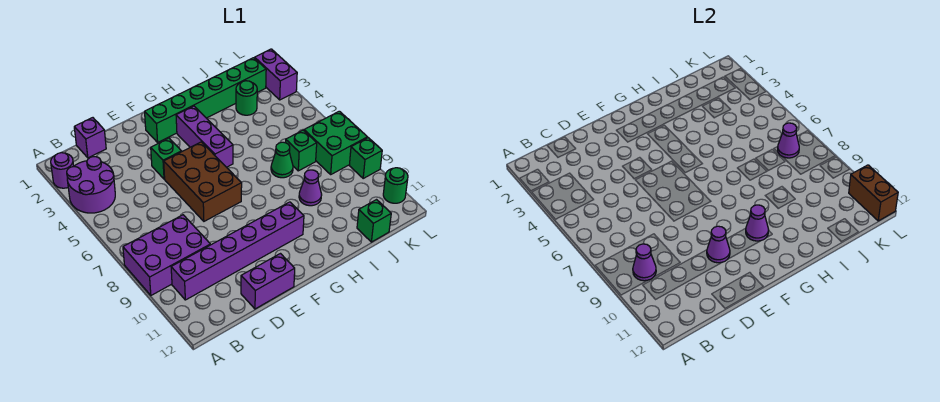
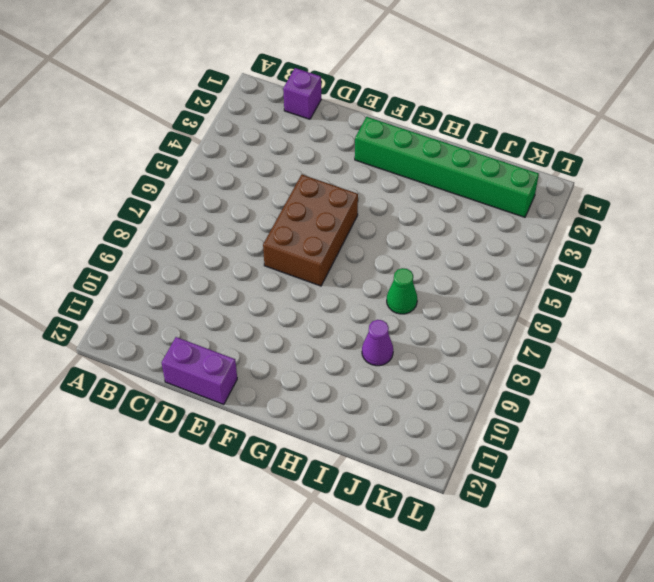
none -> purple 1x1 round brick [51,153,74,188]
none -> purple 2x2 round brick [67,157,115,213]
none -> purple 2x3 brick [123,215,210,295]

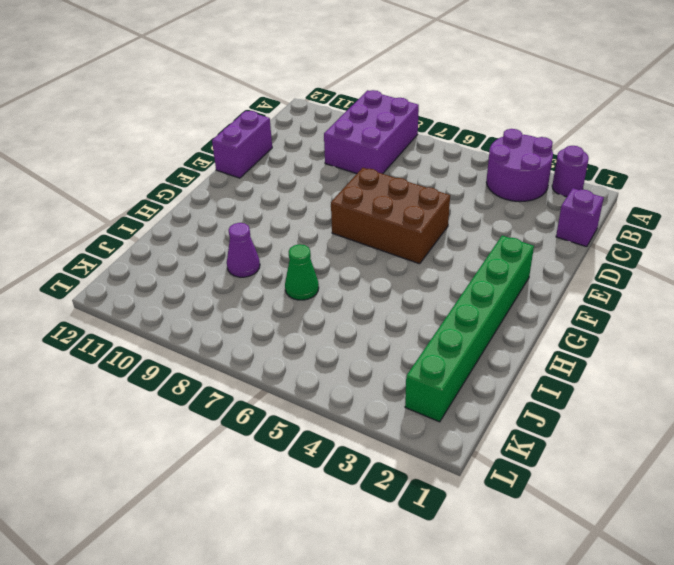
none -> purple 1x6 brick [171,202,304,300]
none -> green 1x1 brick [151,138,182,179]
none -> purple 1x3 brick [176,106,233,167]

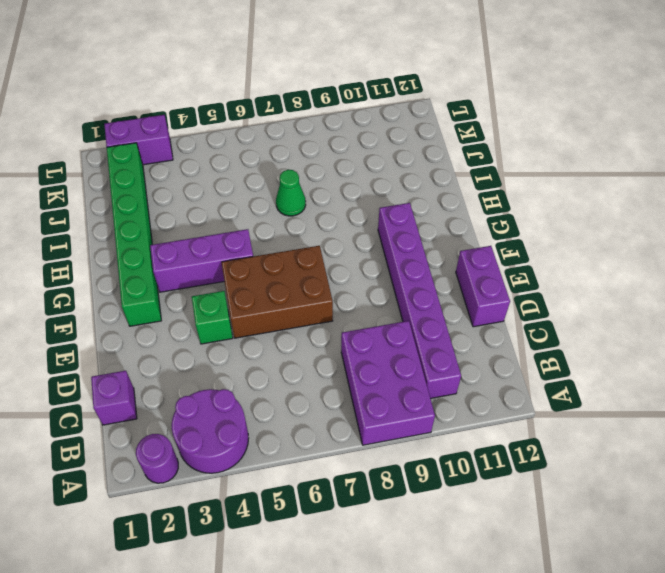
none -> purple 1x1 cone [299,170,322,206]
none -> green 1x1 round brick [236,81,257,115]
none -> green 1x1 brick [286,130,317,171]

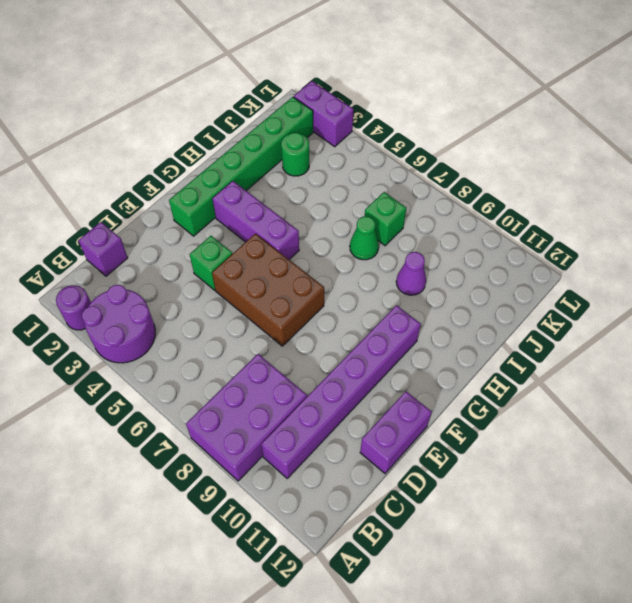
none -> green 1x1 brick [357,200,391,242]
none -> green 2x2 brick [304,111,367,174]
none -> green 1x1 brick [349,138,382,178]

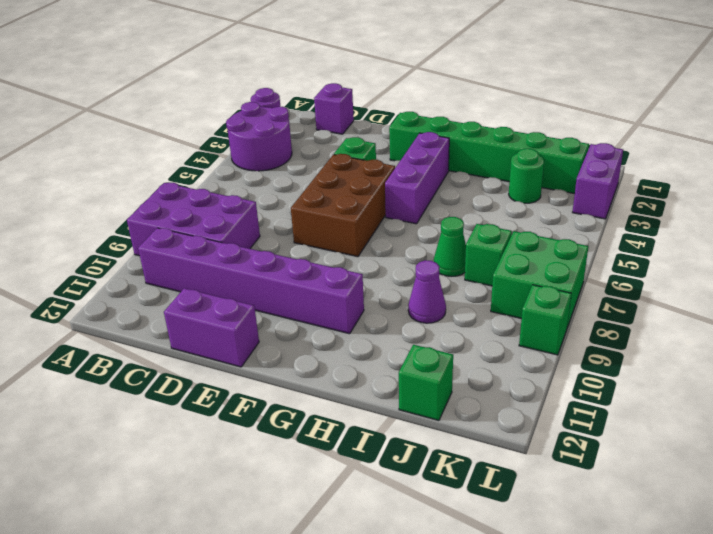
none -> green 1x1 round brick [383,168,408,203]
none -> purple 1x1 cone [633,244,656,281]
none -> purple 1x1 cone [707,226,730,263]

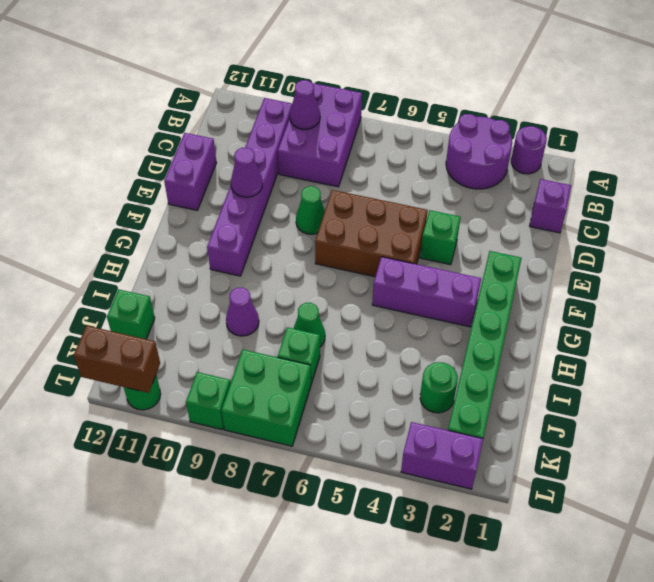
green 1x1 cone [296,186,325,234] -> none
none -> purple 1x1 cone [746,205,769,241]
none -> purple 1x1 cone [778,123,799,158]

